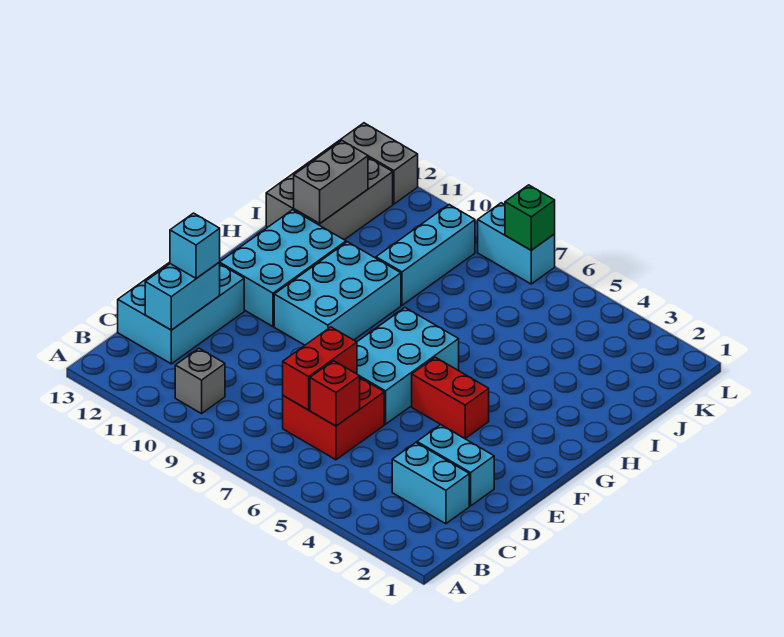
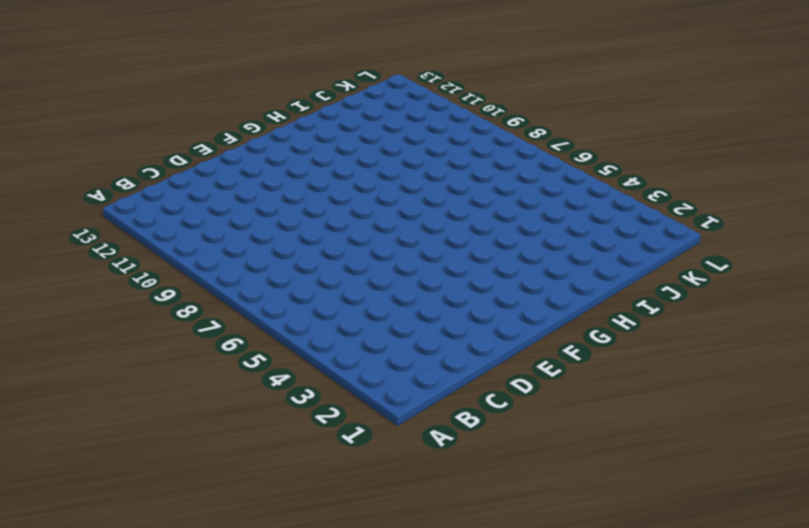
none -> grey 1x1 brick [175,348,225,414]
none -> cyan 1x2 brick [392,443,469,524]
none -> red 2x2 brick [283,378,384,460]

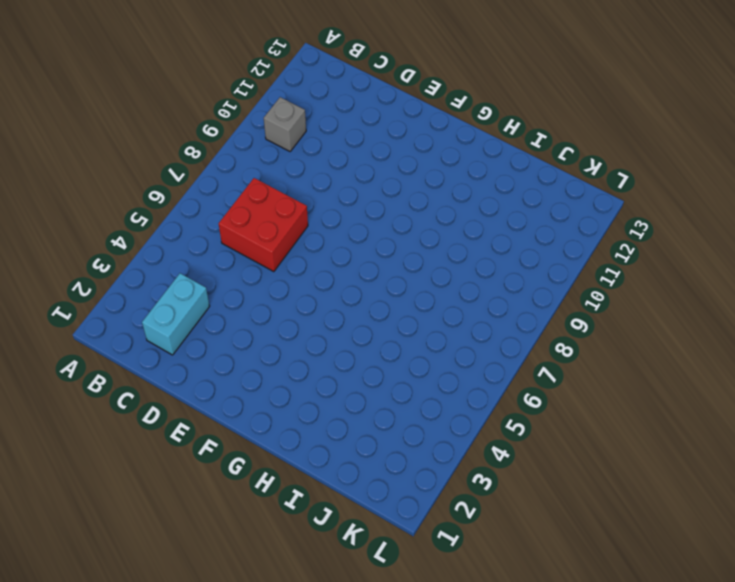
none -> cyan 2x3 brick [118,262,244,364]
none -> cyan 1x2 brick [417,425,494,506]
none -> cyan 2x3 brick [357,308,459,424]

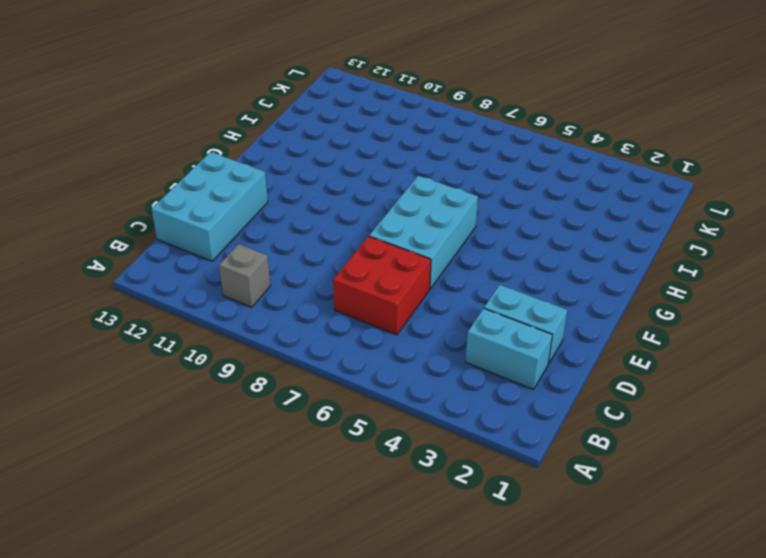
none -> red 1x2 brick [412,357,489,438]
none -> cyan 2x3 brick [274,242,401,345]
none -> cyan 2x3 brick [220,210,346,326]

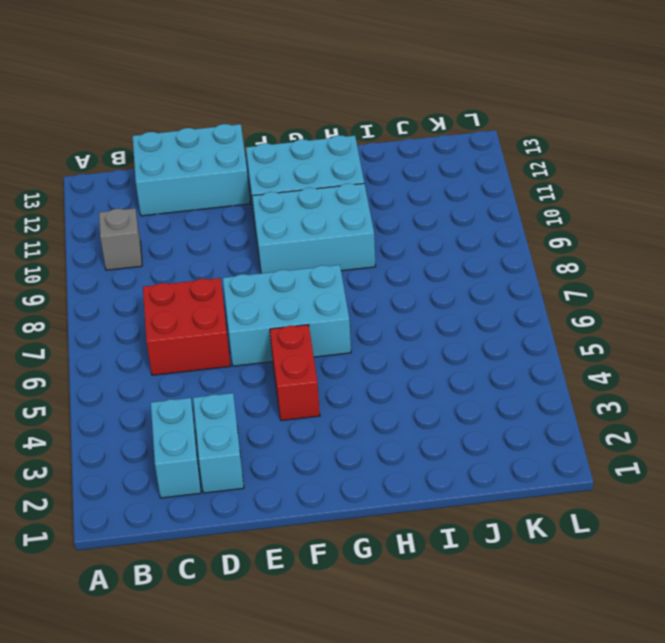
none -> cyan 1x3 brick [376,205,475,305]
none -> grey 2x3 brick [266,141,393,240]
none -> cyan 1x2 brick [478,203,555,284]

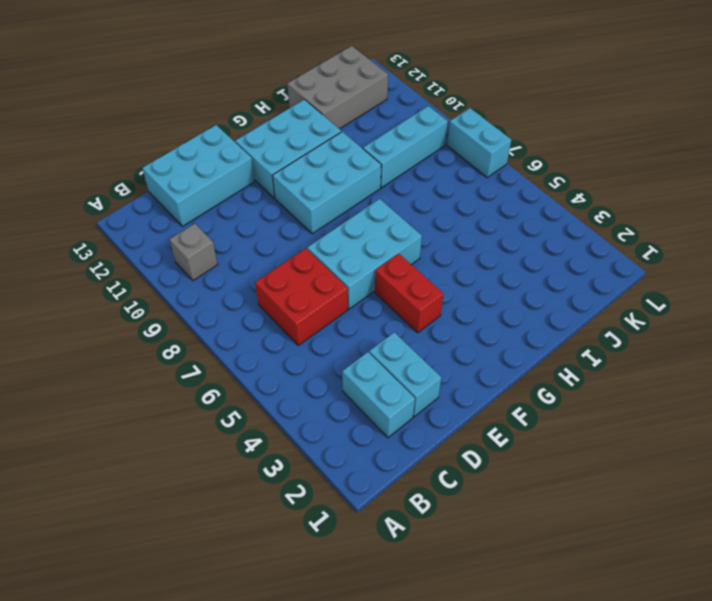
none -> grey 1x2 brick [340,123,418,204]
none -> red 1x1 brick [310,361,360,426]
none -> red 1x2 brick [283,327,357,410]

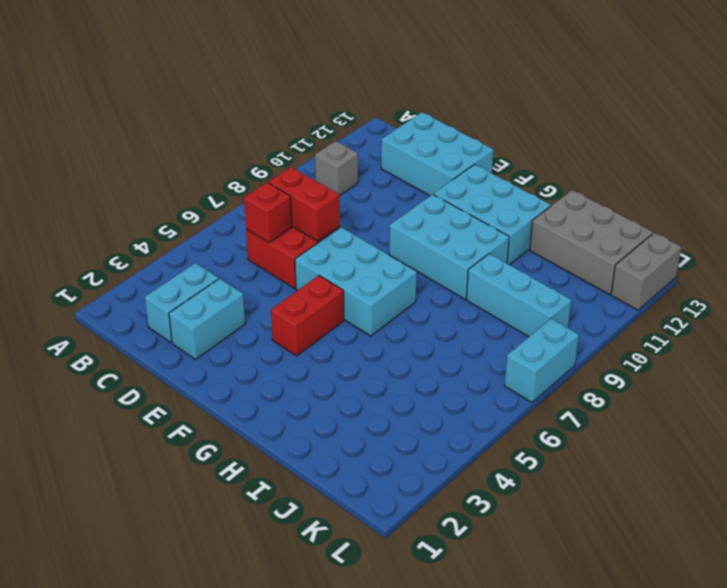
none -> cyan 1x2 brick [145,262,220,330]
none -> grey 1x2 brick [294,141,368,224]
none -> green 1x1 brick [505,185,555,250]

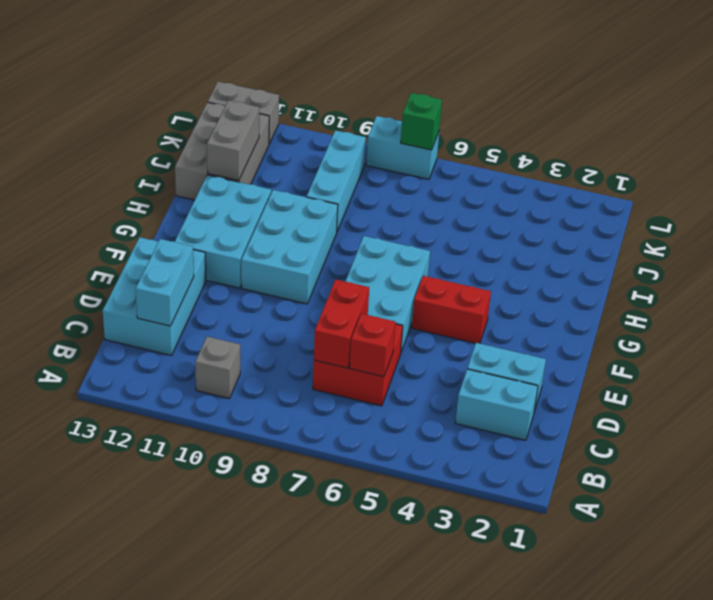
none -> cyan 1x1 brick [170,213,220,278]

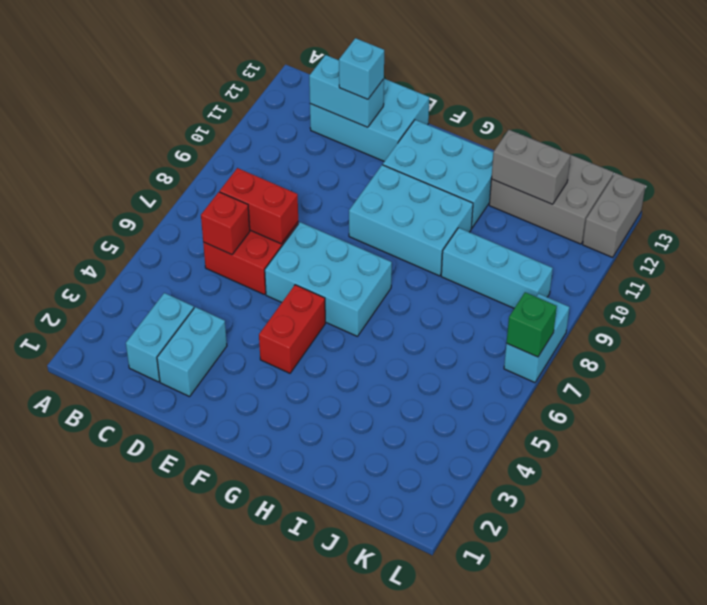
none -> grey 1x1 brick [175,348,225,414]

